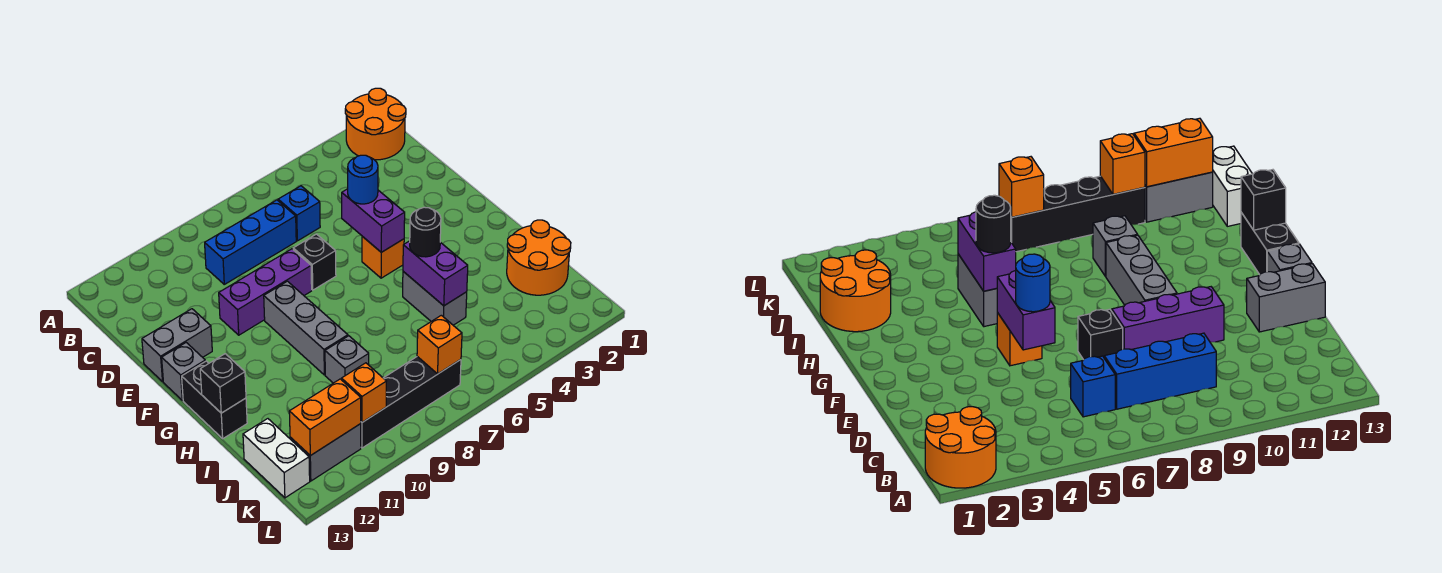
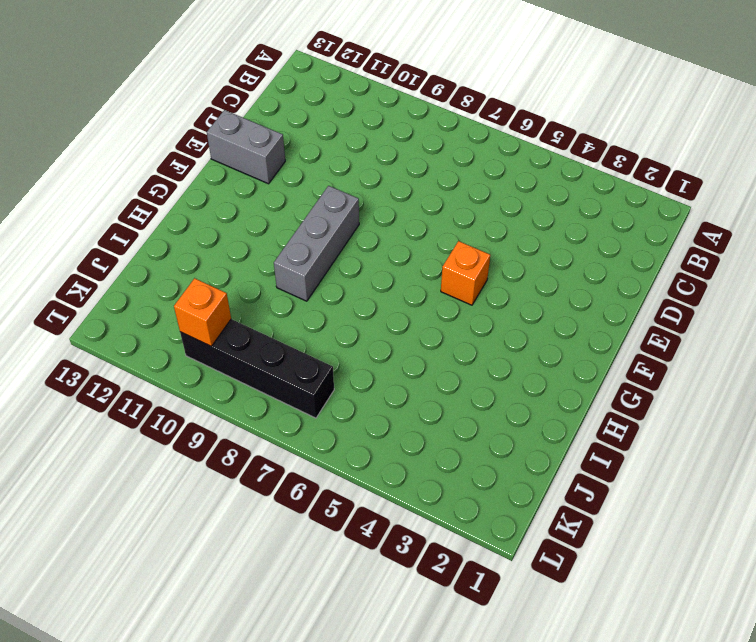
none -> orange 2x2 round brick [345,88,406,160]
none -> blue 1x1 brick [278,186,320,241]
none -> blue 1x3 brick [205,200,296,284]

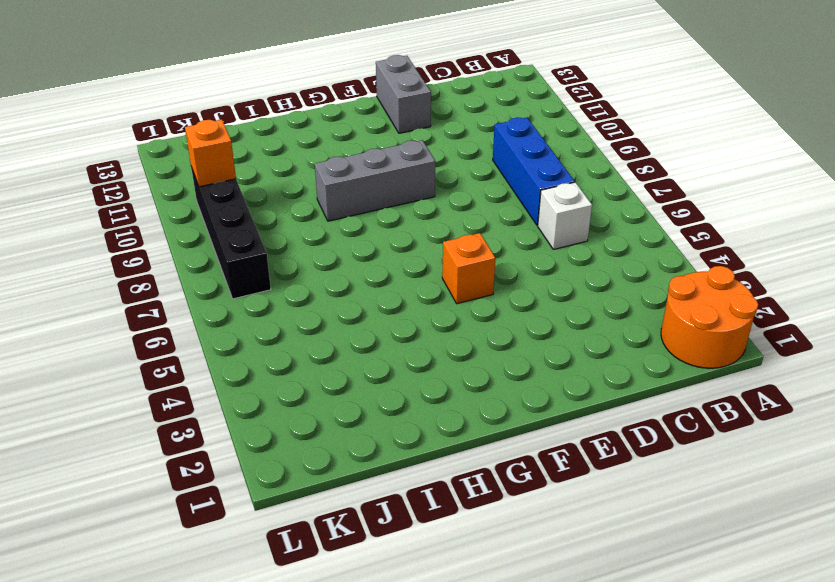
white 1x1 brick [538,182,592,249] -> blue 1x1 brick [278,186,320,241]
none -> black 1x1 brick [293,234,336,290]
none -> purple 1x3 brick [219,249,312,335]
none -> grey 1x1 brick [162,343,205,400]

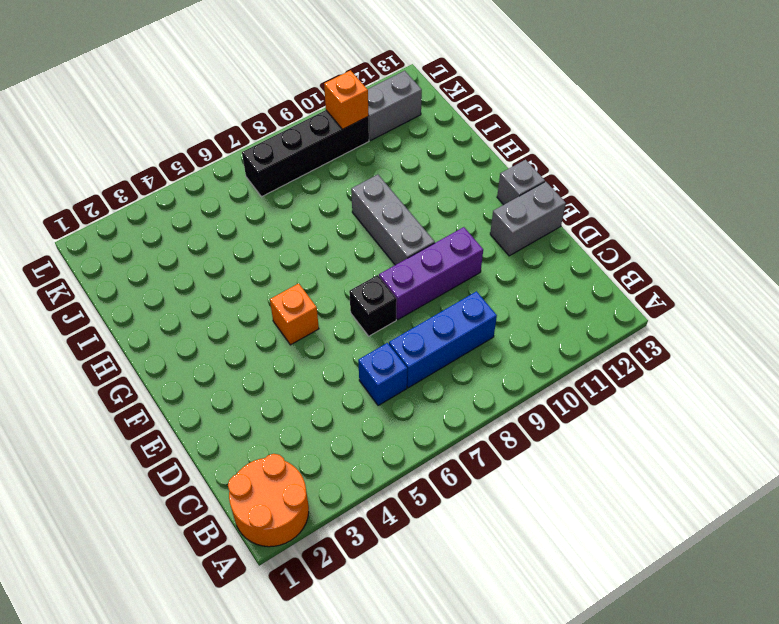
none -> black 1x2 brick [182,361,247,438]
none -> grey 1x2 brick [403,271,467,325]
none -> orange 2x2 round brick [507,220,571,295]

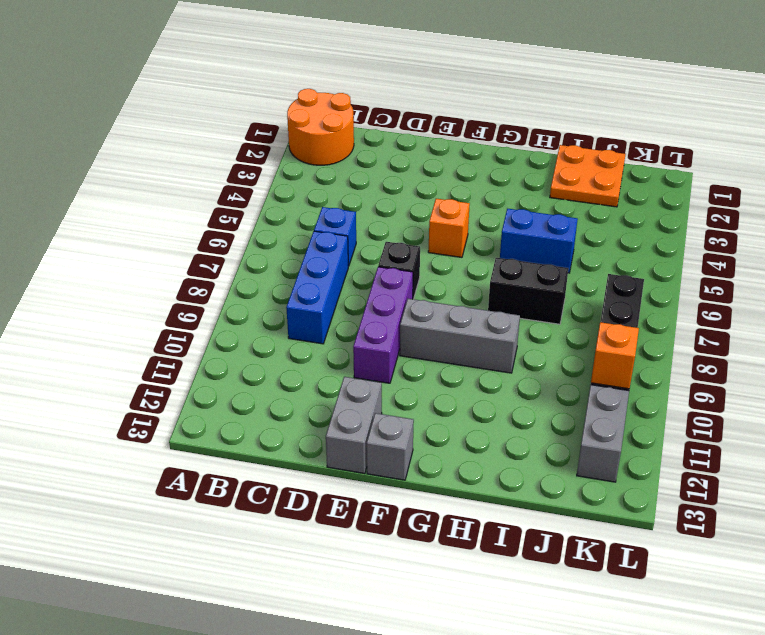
blue 1x2 brick [500,209,578,273] -> grey 1x2 brick [403,271,467,325]
black 1x2 brick [488,258,568,324] -> black 1x2 brick moved to [182,361,247,438]
orange 2x2 plate [550,145,625,207] -> orange 2x2 round brick [507,220,571,295]
none -> grey 1x1 brick [325,336,369,383]
none -> white 1x2 brick [243,419,310,498]
none -> purple 1x2 brick [342,189,405,252]

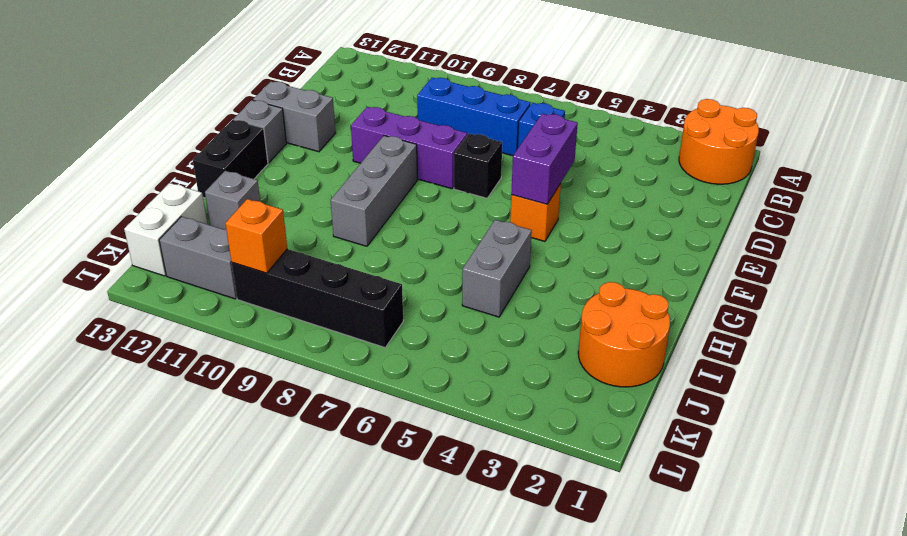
grey 1x1 brick [205,171,260,230] -> grey 1x1 brick moved to [325,336,369,383]
none -> purple 1x2 brick [403,241,468,306]
none -> black 1x1 brick [200,354,246,413]
none -> orange 1x1 brick [417,315,462,374]

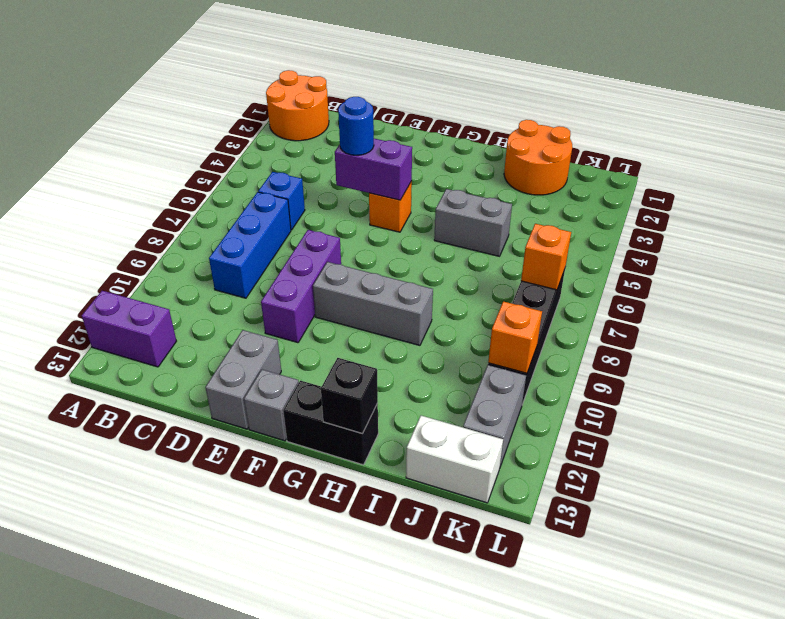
purple 1x2 brick [82,291,176,367] -> purple 1x2 brick moved to [403,241,468,306]
none -> black 1x1 brick [293,234,336,290]
none -> grey 1x1 brick [325,336,369,383]
none -> orange 1x2 brick [289,379,361,456]

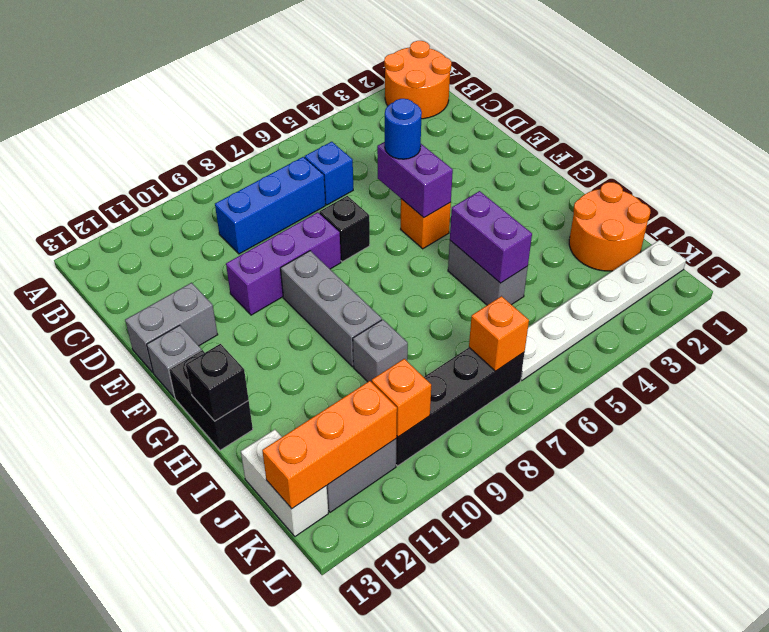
white 1x6 plate [521,240,686,381] -> none
orange 1x3 brick [262,381,397,509] -> orange 1x2 brick [289,379,361,456]
none -> black 1x1 round brick [410,207,441,257]

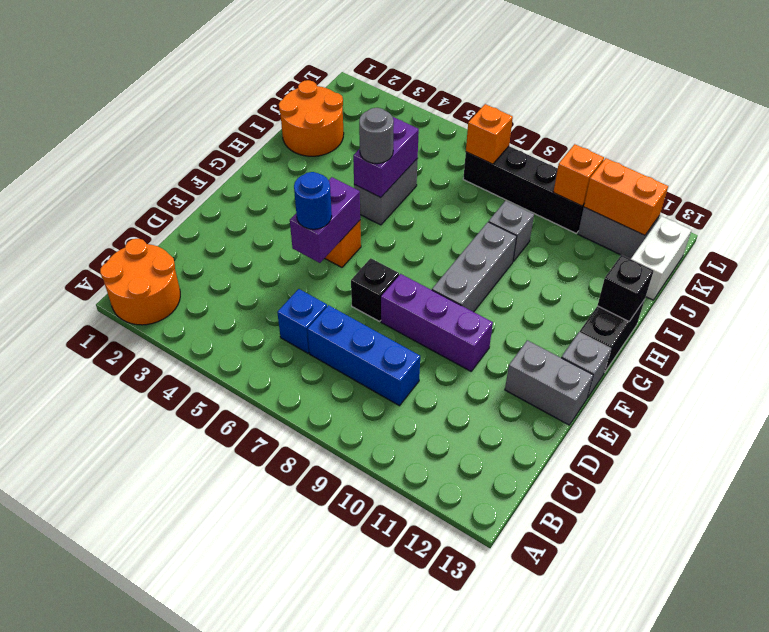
grey 1x1 round brick [359,108,394,164] -> black 1x1 round brick [410,207,441,257]

